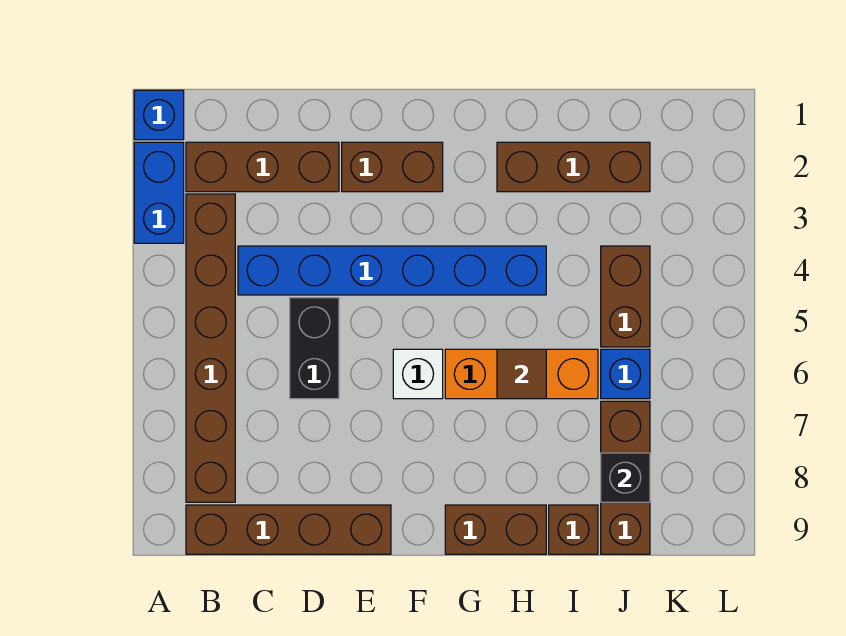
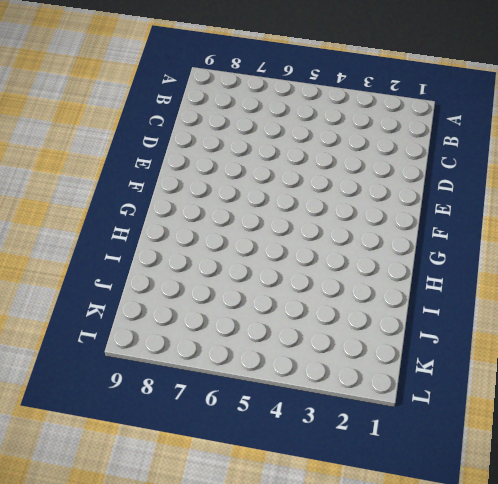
none -> blue 1x1 brick [134,90,184,140]
none -> blue 1x2 brick [134,142,184,243]
none -> brown 1x3 brick [186,142,339,192]

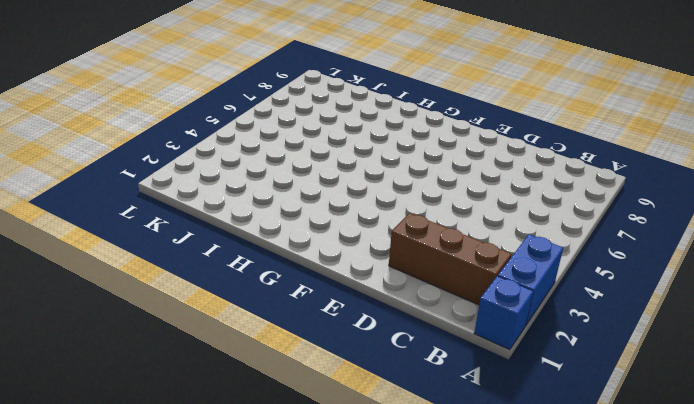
none -> brown 1x6 brick [186,194,235,502]
none -> brown 1x4 brick [186,505,391,554]
none -> blue 1x6 brick [238,246,546,295]

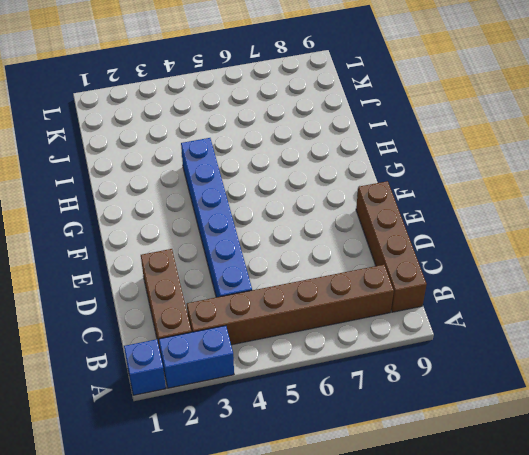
none -> black 1x2 brick [290,298,339,399]
none -> brown 1x2 brick [342,142,443,192]
none -> white 1x1 brick [393,349,443,399]

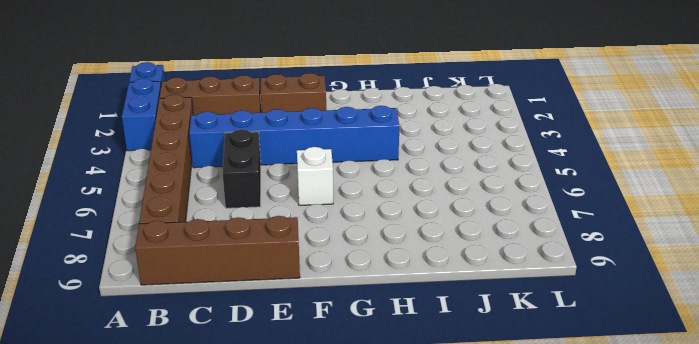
none -> orange 1x3 brick [445,349,598,399]
none -> brown 1x2 brick [445,505,546,554]
none -> brown 1x3 brick [497,142,650,192]

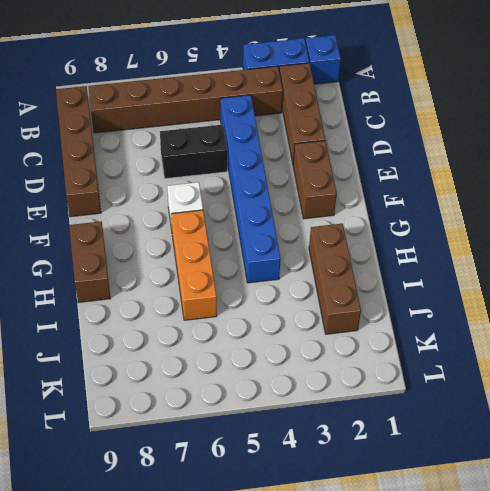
none -> brown 1x1 brick [549,505,598,554]
none -> brown 1x2 brick [601,246,650,347]
none -> blue 1x1 brick [601,349,650,399]

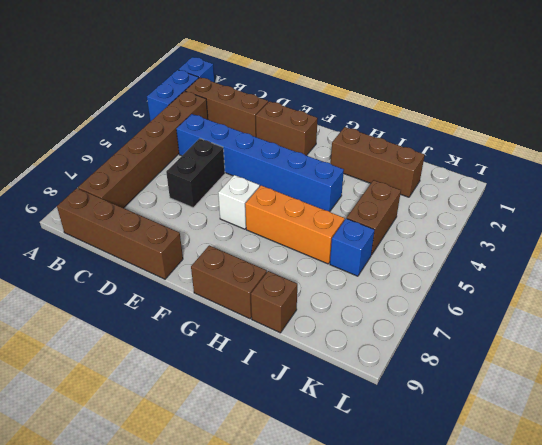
none -> brown 1x3 brick [601,401,650,554]
none -> brown 1x1 tile [497,349,546,399]
none -> black 1x1 brick [601,453,650,502]

